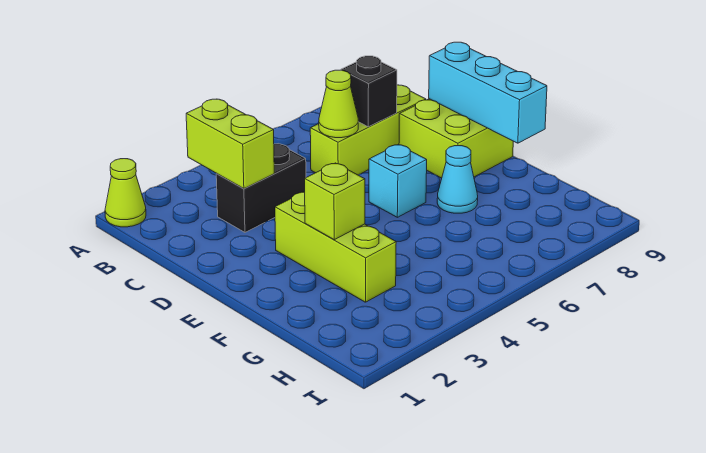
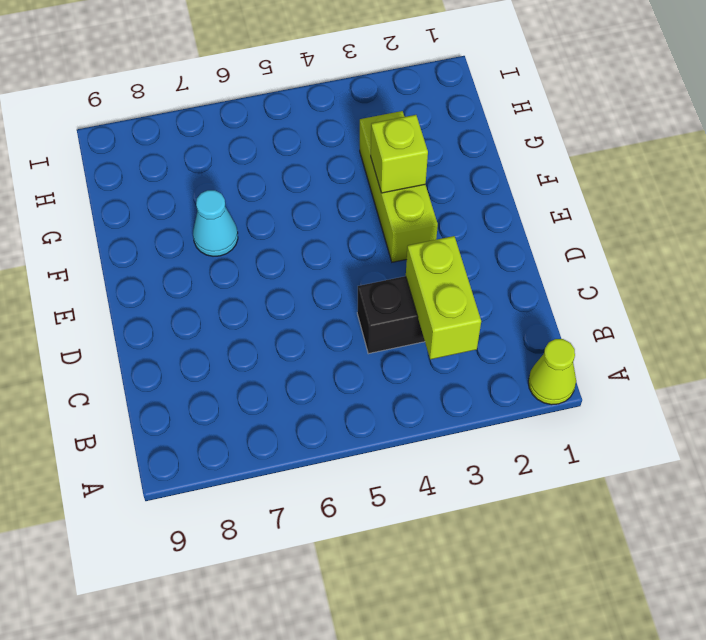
none -> lime 1x3 brick [310,85,426,175]
none -> lime 2x2 brick [399,99,513,178]
none -> cyan 1x1 brick [369,145,427,217]

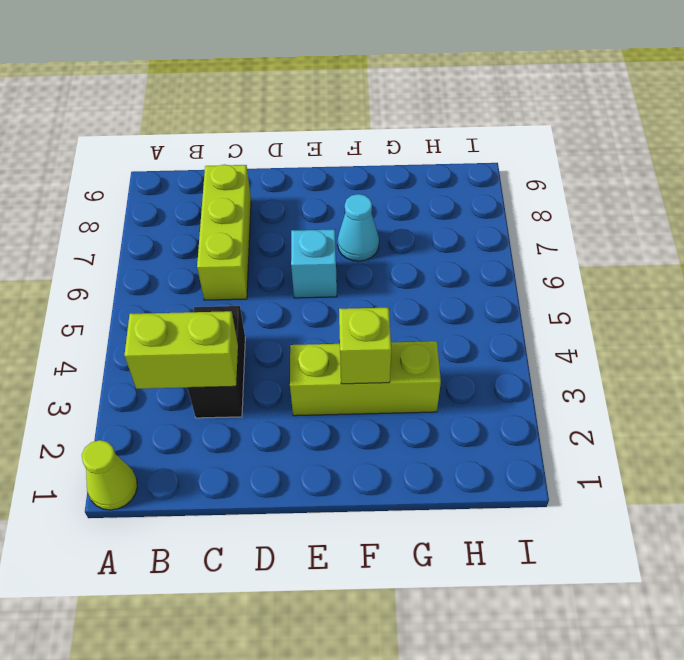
none -> lime 2x2 brick [399,99,513,178]
none -> lime 1x1 cone [319,70,358,138]
none -> black 1x1 brick [341,56,397,127]

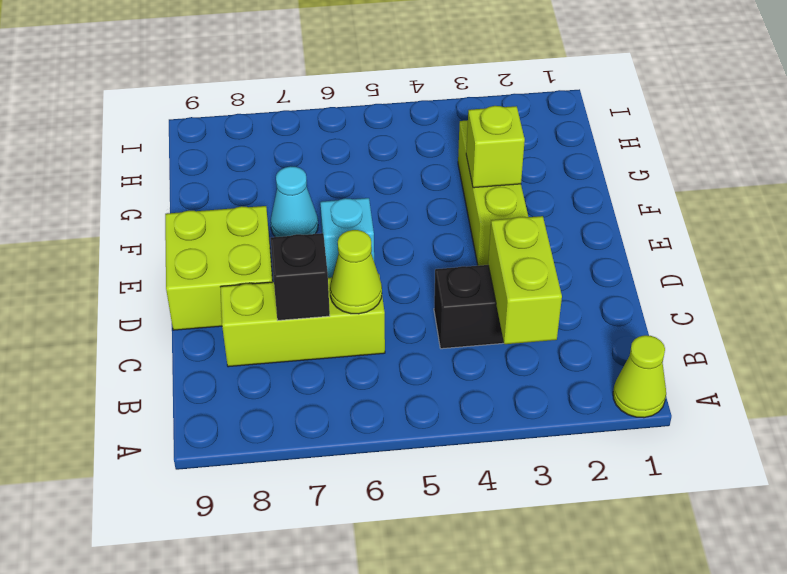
none -> cyan 1x3 brick [429,42,547,143]

